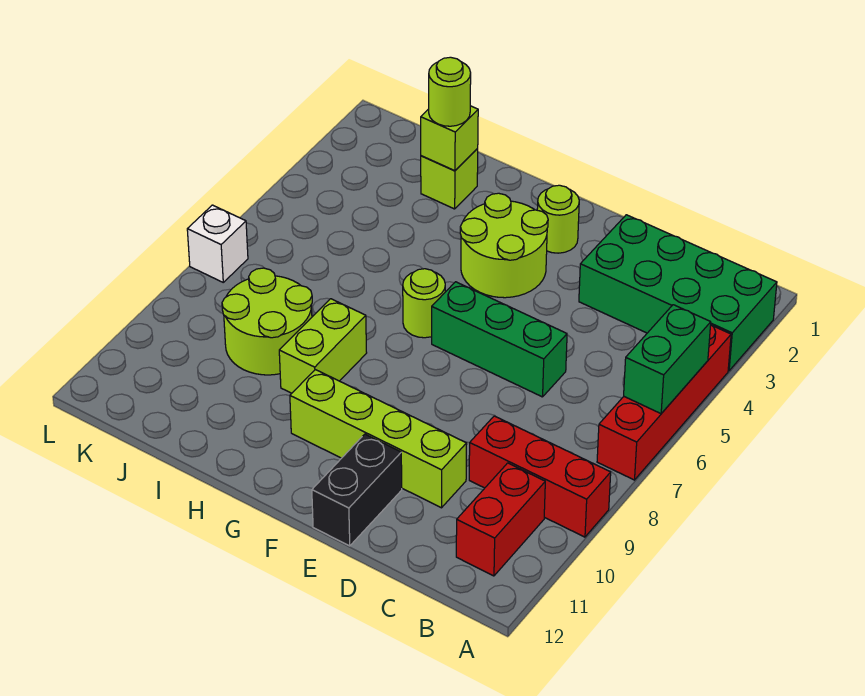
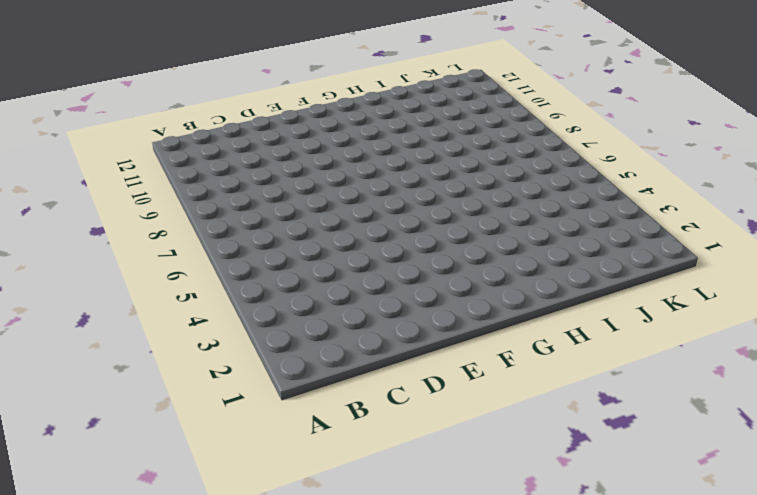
none -> green 2x4 brick [579,215,777,371]
none -> red 1x4 brick [597,325,731,480]
none -> red 1x3 brick [469,416,611,537]

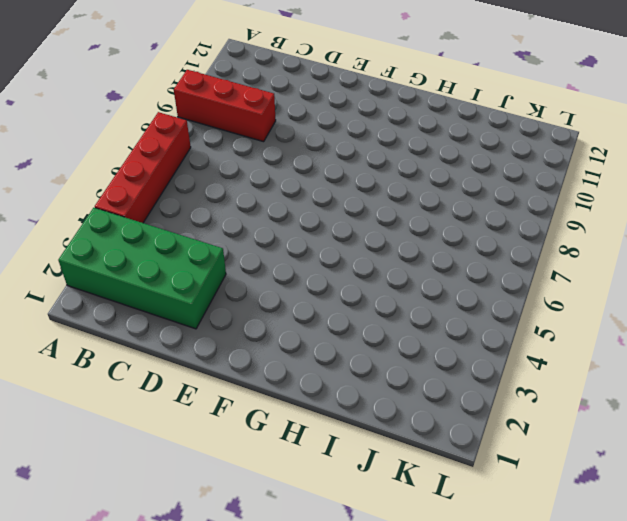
none -> red 1x2 brick [456,463,545,576]
none -> green 1x3 brick [432,282,567,397]
none -> lime 1x4 brick [290,370,467,508]

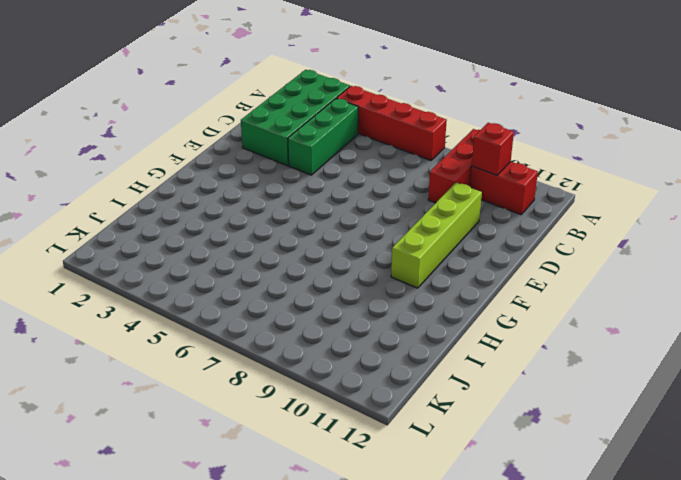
green 1x3 brick [288,98,358,175] -> green 1x3 brick moved to [432,282,567,397]
red 1x1 brick [472,123,514,175] -> none
none -> black 1x2 brick [312,434,402,546]
none -> lime 1x1 round brick [537,185,579,253]
none -> lime 2x2 round brick [460,193,548,298]

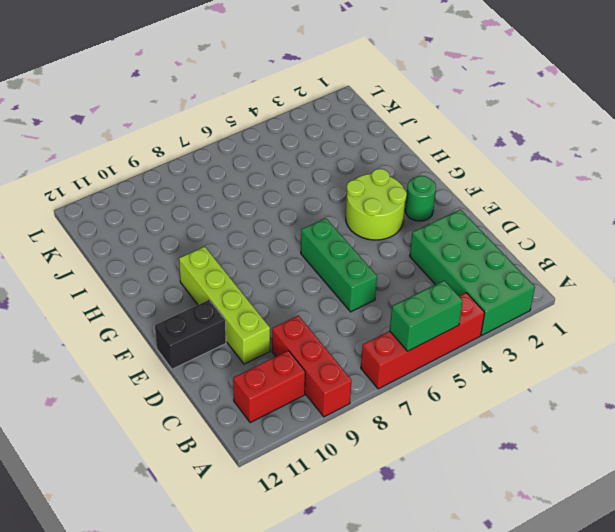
green 1x1 round brick [405,176,436,221] -> lime 1x1 round brick [537,185,579,253]
none -> lime 1x1 round brick [403,269,445,338]
none -> lime 1x2 brick [279,299,367,393]
none -> lime 1x1 brick [421,149,478,209]

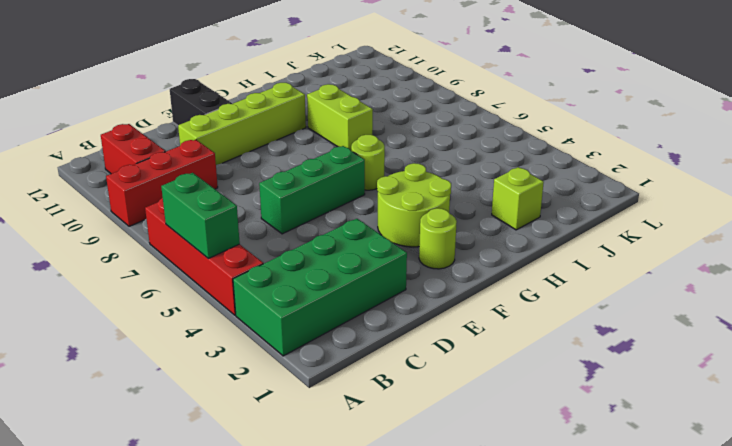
none -> lime 2x2 round brick [222,268,312,375]
none -> white 1x1 brick [187,205,248,282]
none -> lime 1x1 brick [421,106,478,171]

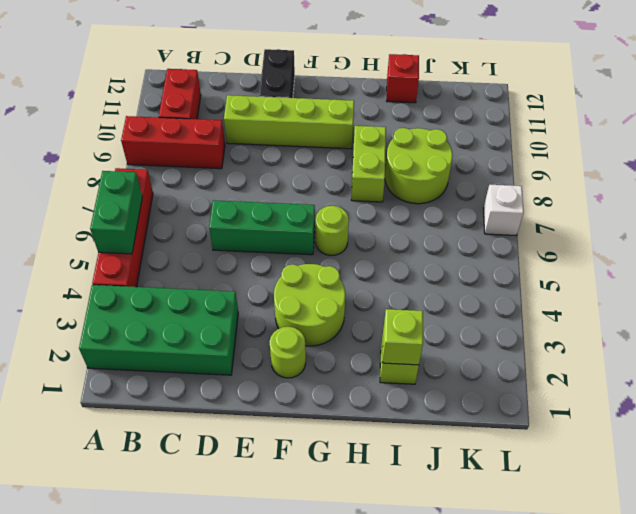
red 1x1 brick [387,54,419,103] -> none
none -> lime 1x1 round brick [429,57,471,126]

